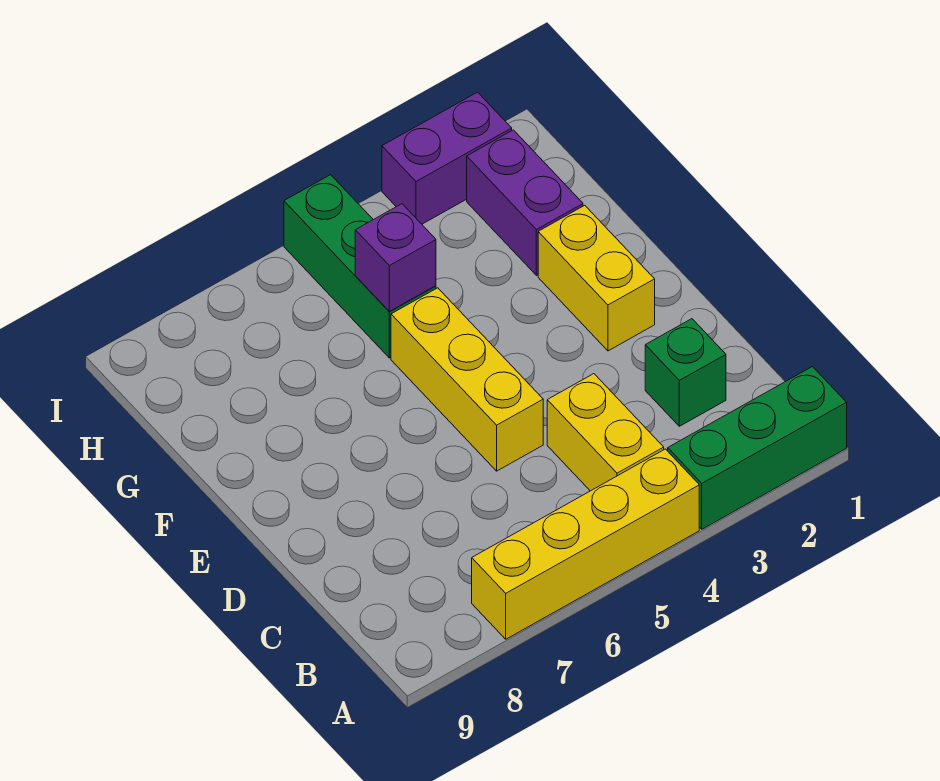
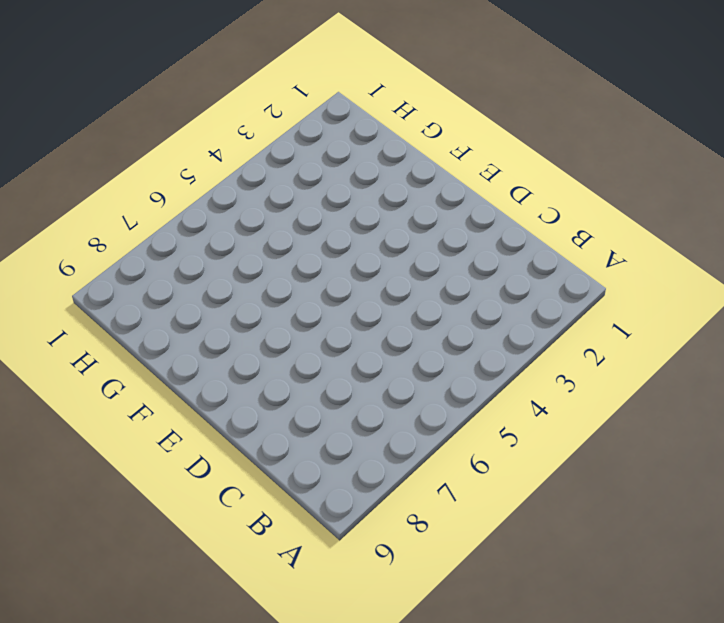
none -> green 1x3 brick [668,367,847,529]
none -> yellow 1x4 brick [472,449,699,639]

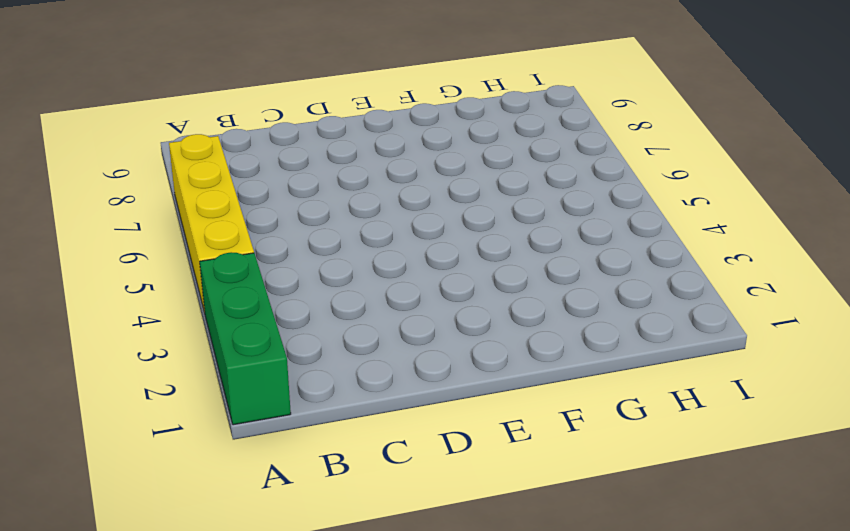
none -> yellow 1x2 brick [547,374,664,491]
none -> green 1x1 brick [645,319,726,426]

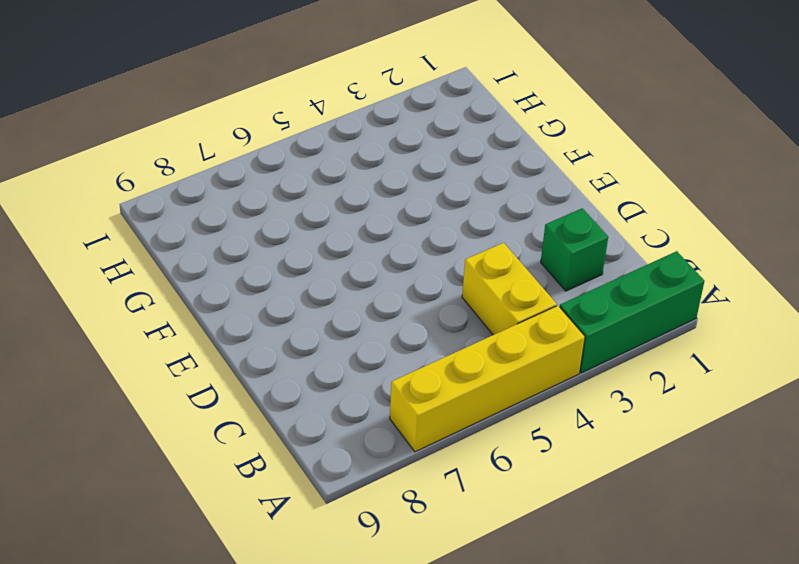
none -> yellow 1x3 brick [391,288,543,471]
none -> yellow 1x2 brick [538,205,655,351]

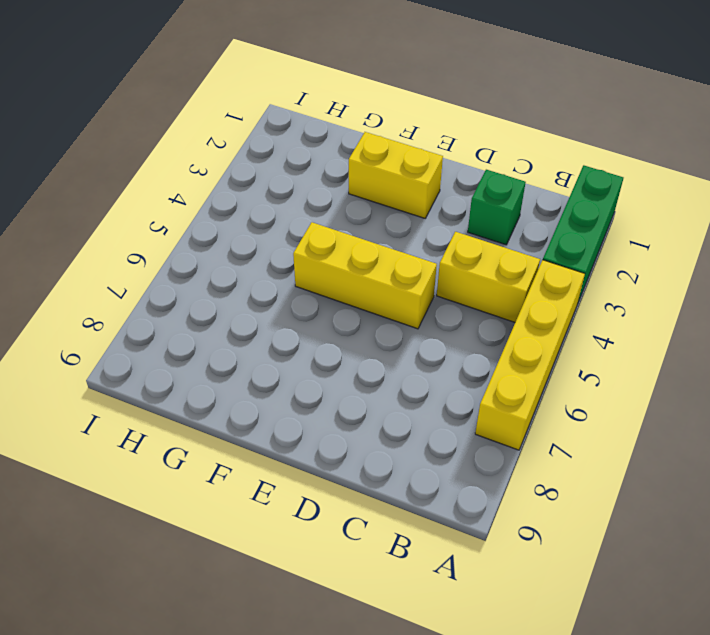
none -> purple 1x2 brick [467,130,583,275]
none -> green 1x3 brick [284,175,436,358]

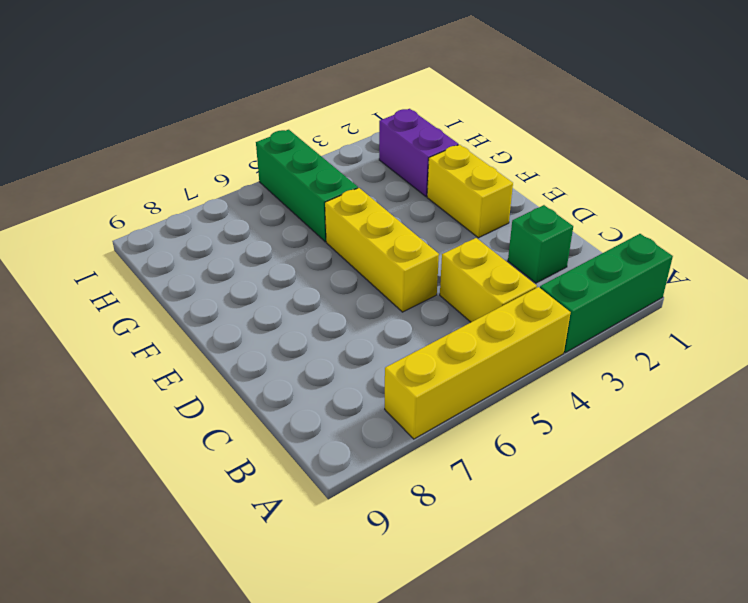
none -> purple 1x2 brick [382,92,512,224]
none -> purple 1x1 brick [355,204,436,311]

